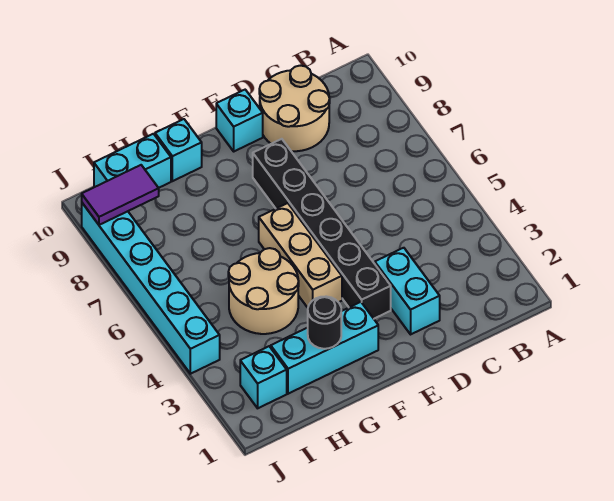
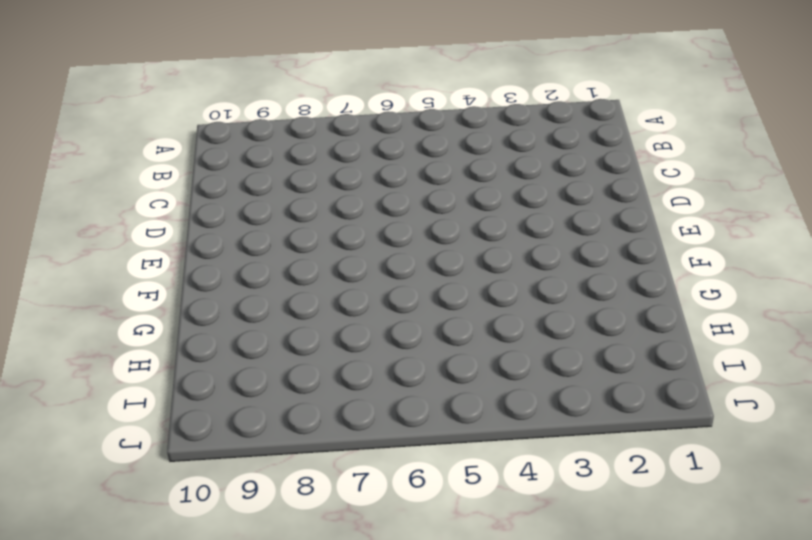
none -> tan 2x2 round brick [259,66,330,151]
none -> cyan 1x2 brick [375,248,440,334]
none -> black 1x6 brick [253,139,391,319]

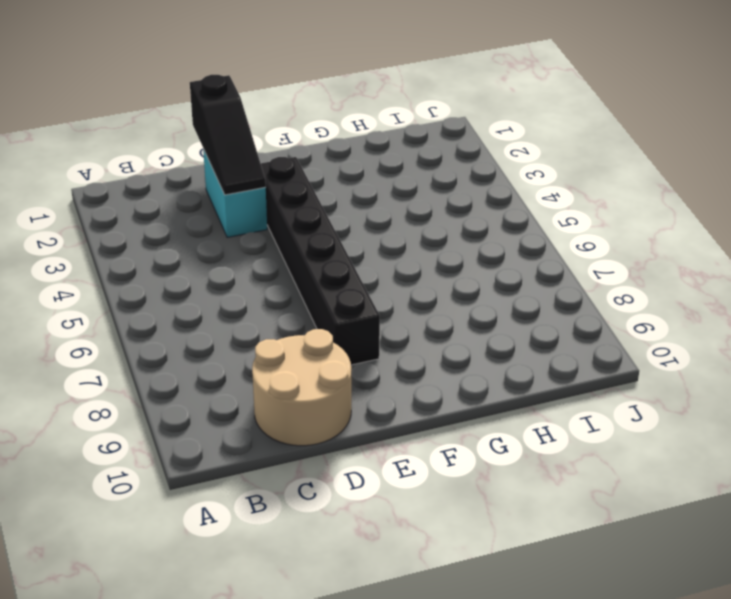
black 1x3 slope [190,75,266,195] -> none
none -> cyan 1x1 brick [216,90,263,151]
none -> cyan 1x3 brick [271,302,378,394]
none -> tan 1x3 brick [259,203,342,308]

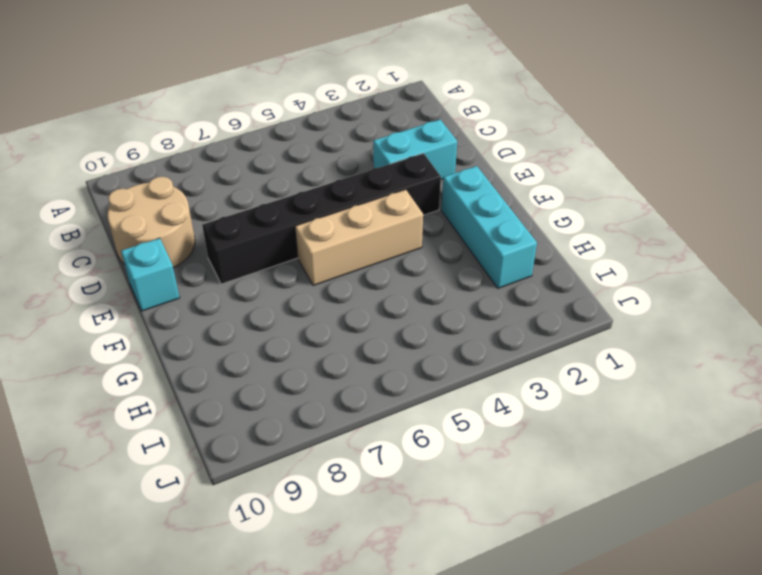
none -> tan 2x2 round brick [228,248,299,334]
none -> cyan 1x1 brick [155,119,202,181]
none -> cyan 1x2 brick [94,134,171,188]

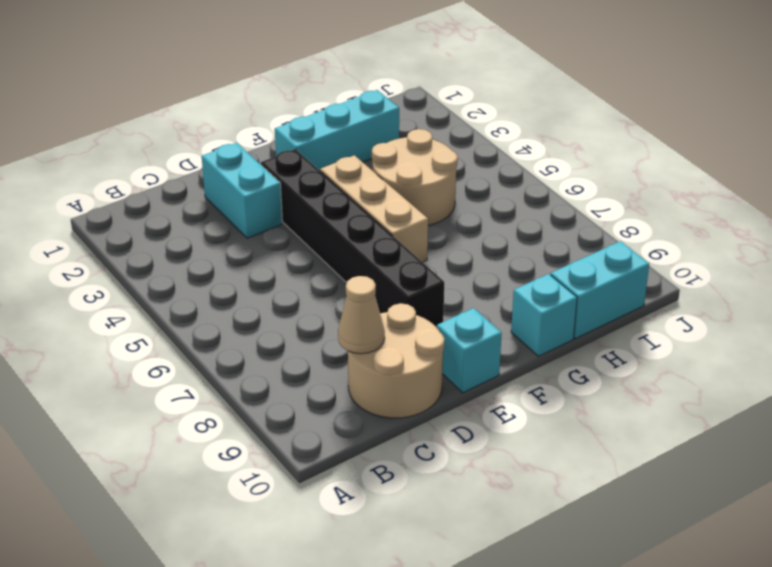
tan 1x1 cone [338,276,385,354] -> none
none -> cyan 1x1 brick [240,346,287,408]
none -> cyan 1x6 brick [82,203,220,374]
none -> black 1x1 round brick [308,297,341,349]

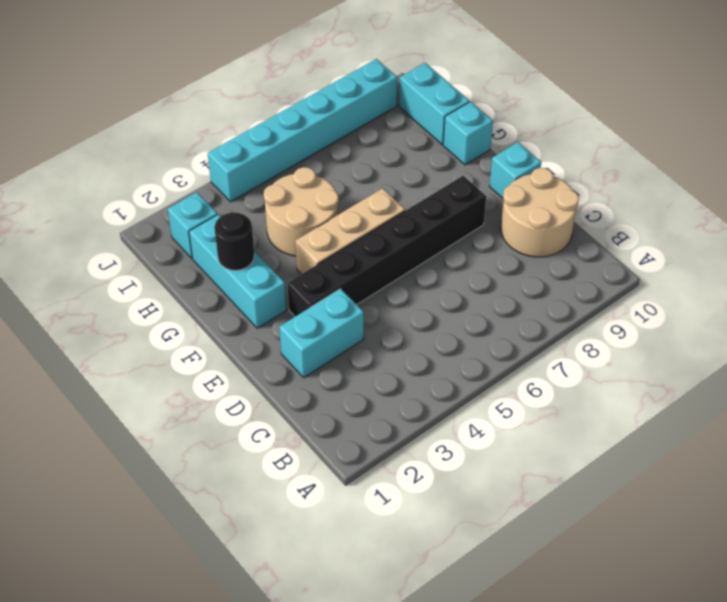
none -> purple 1x2 tile [82,165,159,225]

